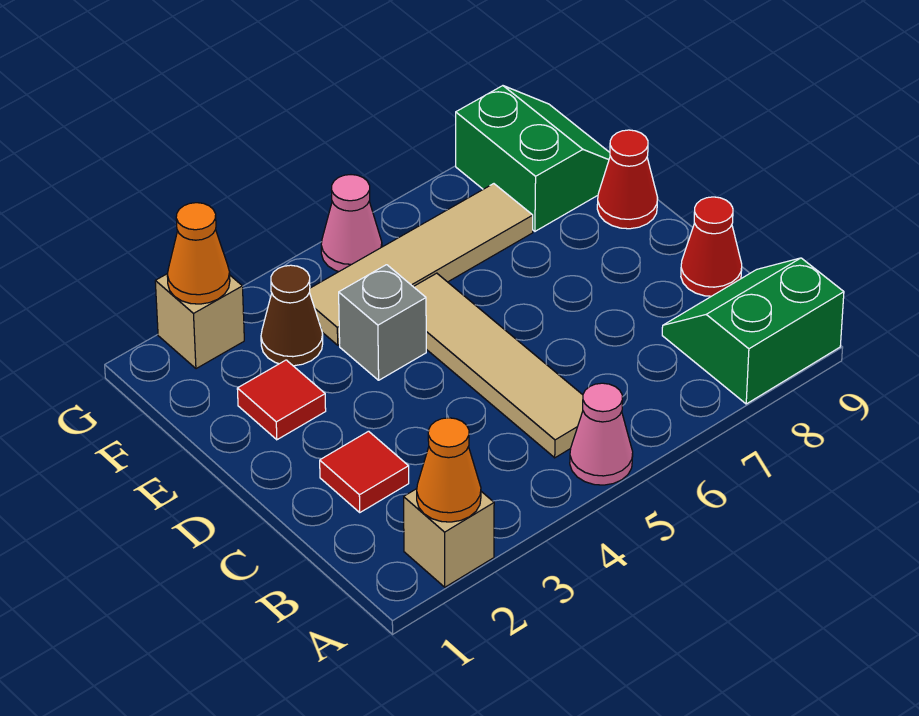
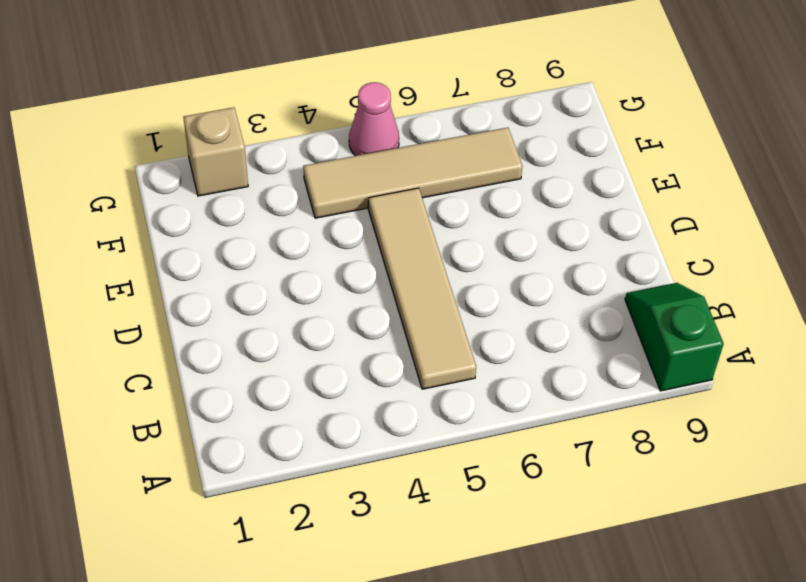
green 1x2 slope [625,283,724,391] -> green 2x2 slope [662,258,844,404]
none -> tan 1x1 brick [404,489,494,587]
none -> pink 1x1 cone [570,383,633,485]
none -> red 1x1 tile [320,431,409,512]

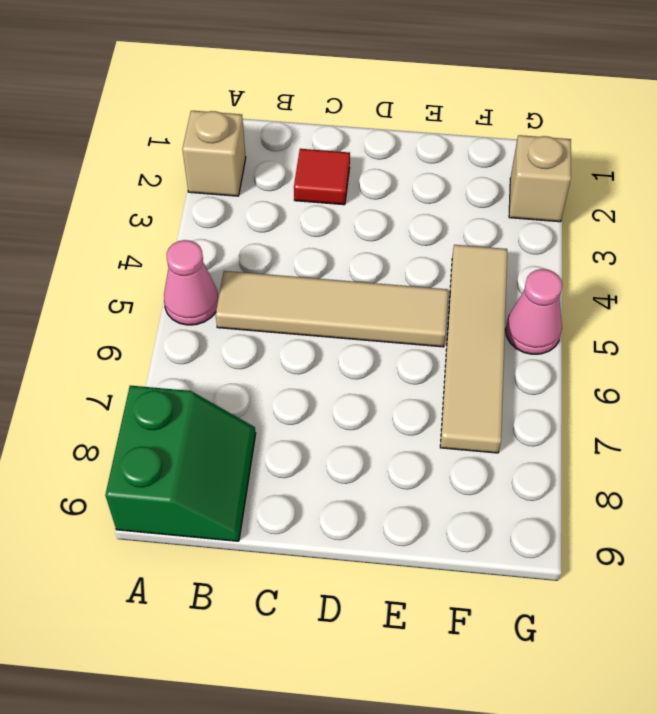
none -> red 1x1 cone [681,197,742,296]
none -> red 1x1 tile [237,360,326,440]
none -> grey 1x1 brick [339,265,426,380]

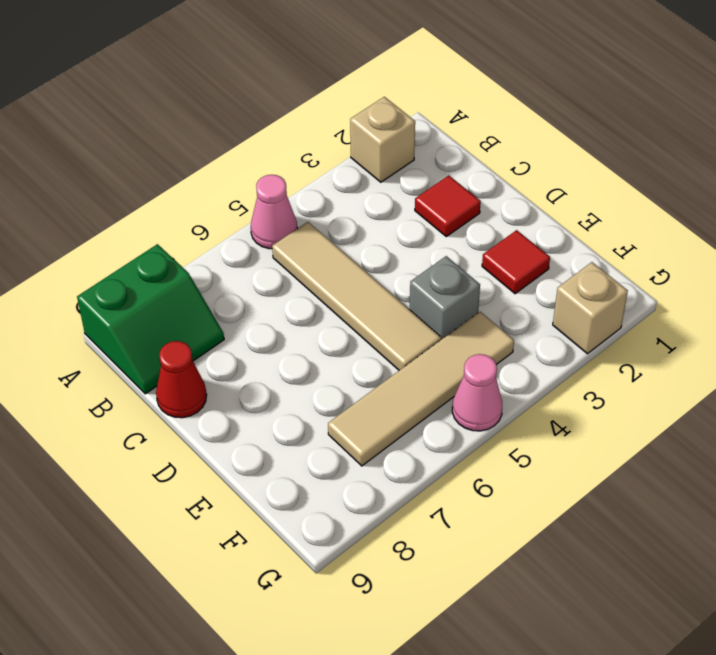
none -> red 1x1 cone [597,130,658,229]
none -> brown 1x1 cone [261,265,323,366]
none -> green 2x2 slope [456,86,610,231]

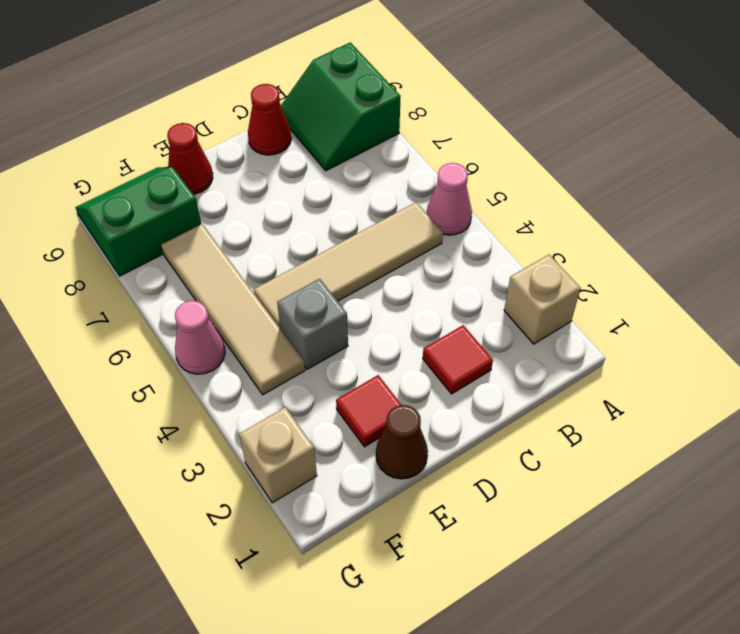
brown 1x1 cone [376,405,428,479] -> brown 1x1 cone moved to [261,265,323,366]
none -> orange 1x1 cone [417,418,481,522]
none -> orange 1x1 cone [167,203,230,304]

